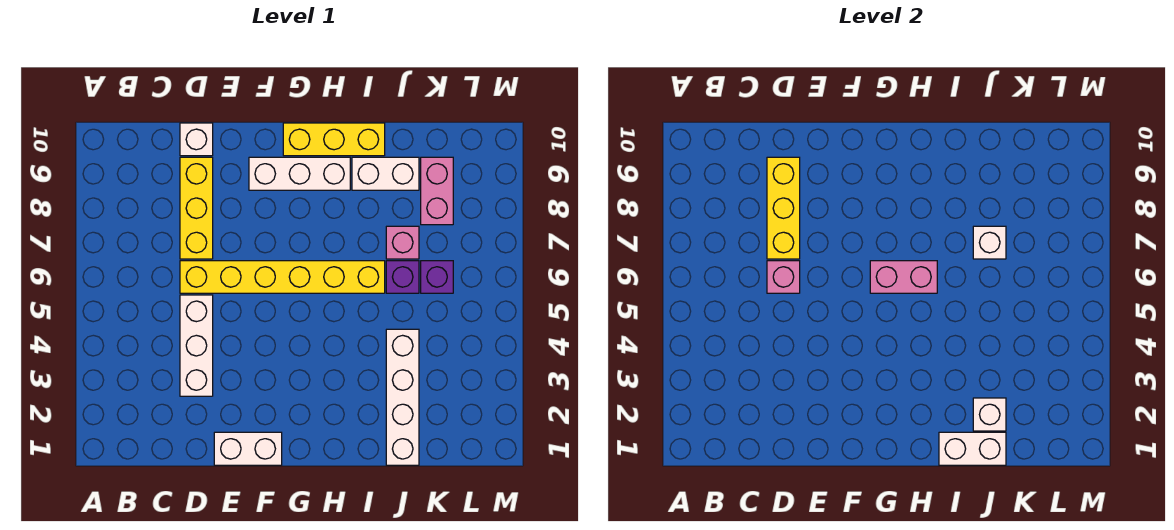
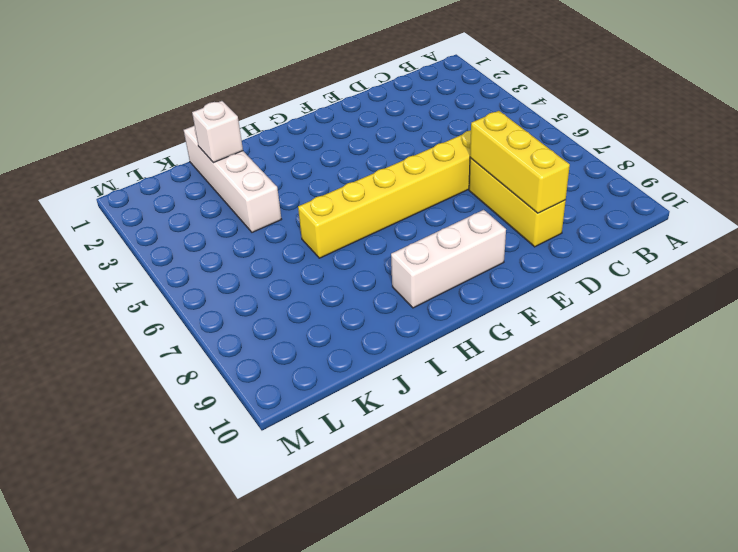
none -> white 1x3 brick [180,295,213,396]
none -> white 1x1 brick [180,123,213,156]
none -> white 1x2 brick [214,432,282,465]

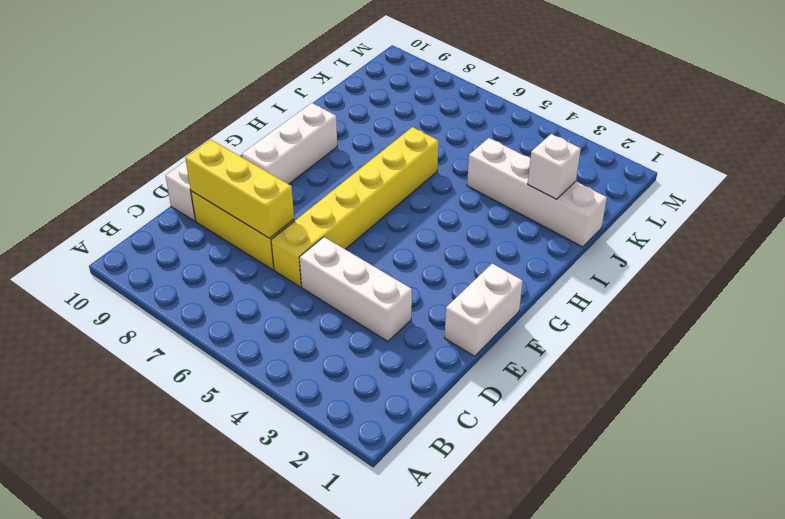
none -> yellow 1x3 brick [283,123,385,156]
none -> white 1x2 brick [352,157,419,190]
none -> purple 1x1 brick [386,261,419,293]

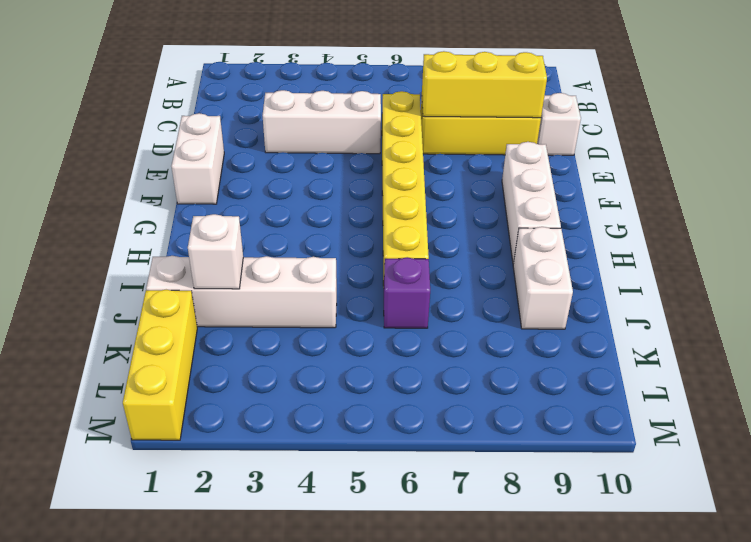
yellow 1x3 brick [123,290,197,440] -> yellow 1x3 brick moved to [283,123,385,156]
none -> pink 1x1 brick [386,226,419,259]
none -> purple 1x1 brick [421,261,453,293]
none -> pink 1x2 brick [421,157,453,225]

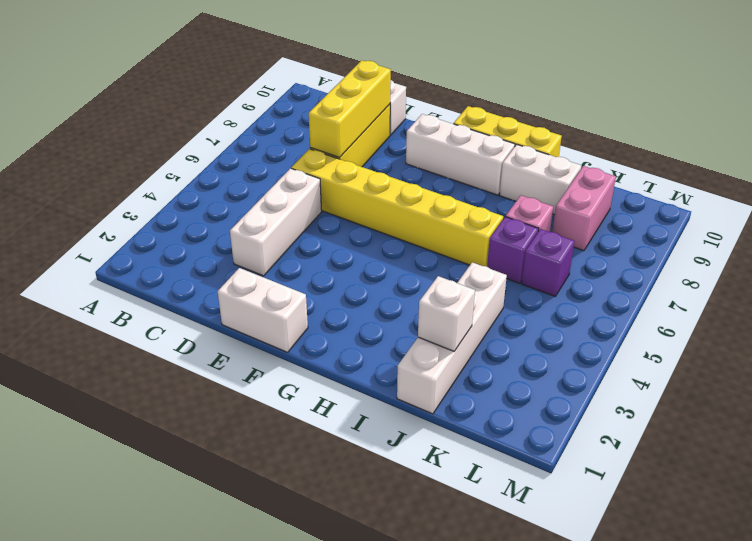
none -> pink 1x1 brick [767,261,800,293]
none -> pink 1x2 brick [870,261,937,293]
none -> white 1x2 brick [939,432,1006,465]

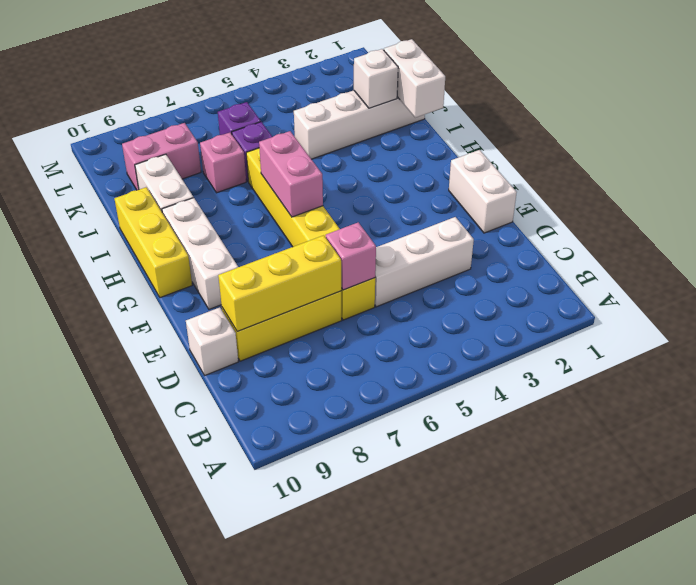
none -> white 1x1 brick [973,226,1006,259]

